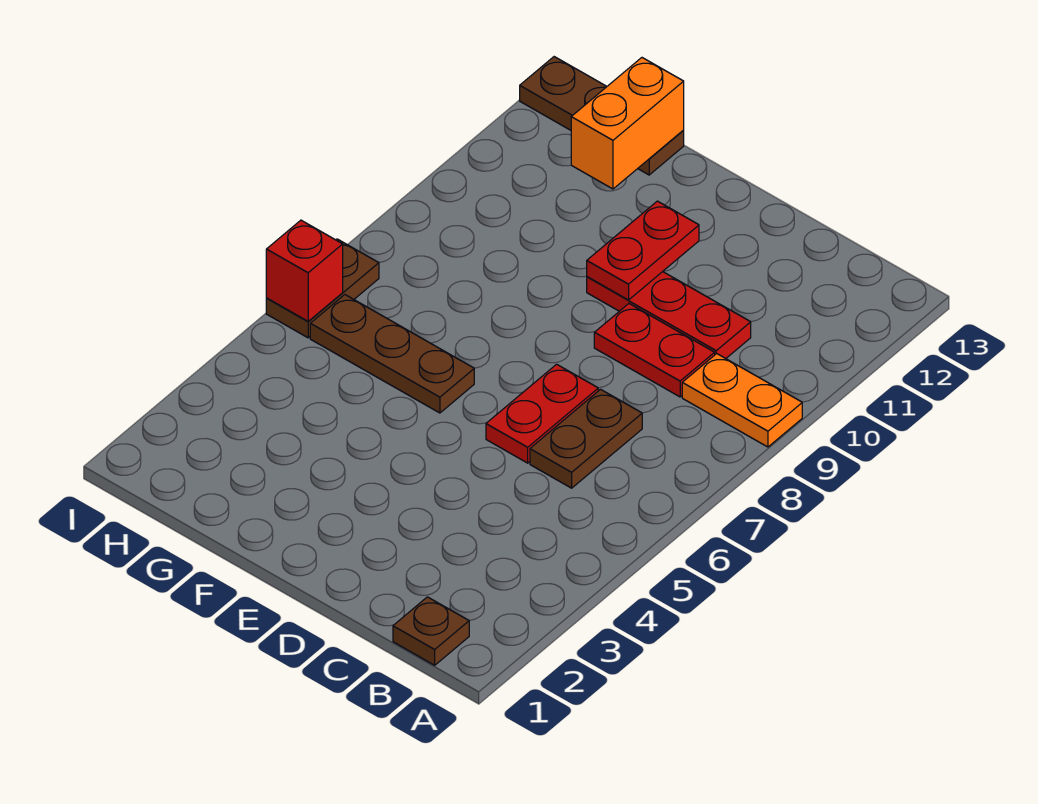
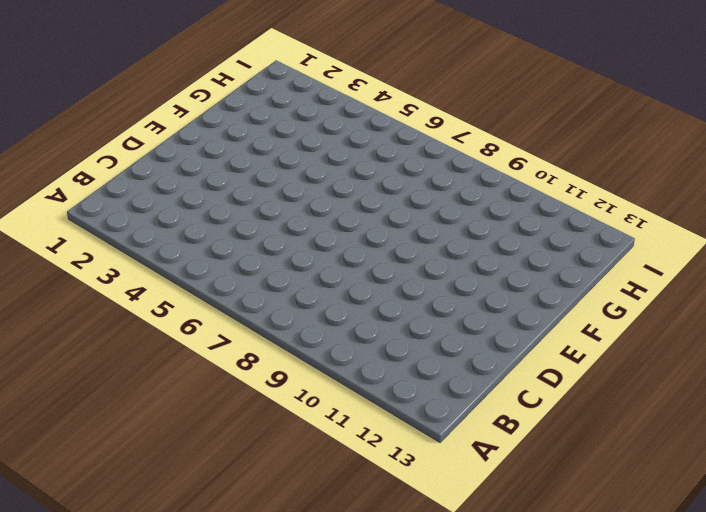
none -> orange 1x2 plate [682,354,802,447]
none -> brown 1x1 plate [393,597,469,665]
none -> brown 1x2 plate [530,389,642,488]

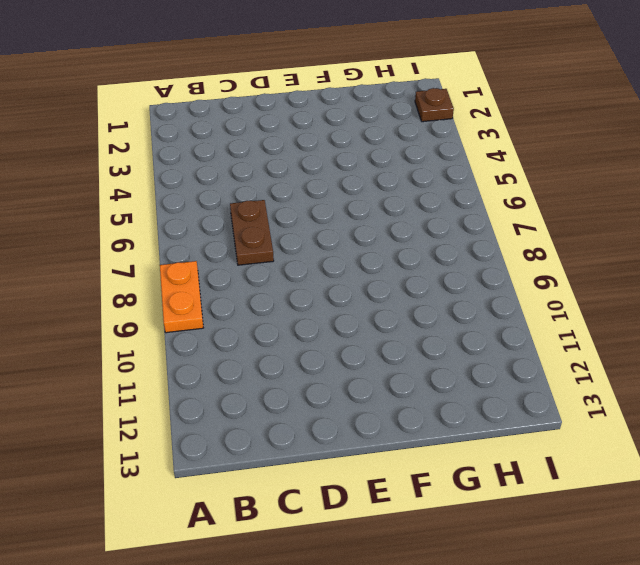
orange 1x2 plate [160,261,203,333] -> orange 1x2 plate turned to [682,354,802,447]
brown 1x1 plate [415,88,454,122] -> brown 1x1 plate moved to [393,597,469,665]
none -> red 1x2 plate [594,304,715,397]
none -> red 1x3 plate [587,272,751,358]
none -> red 1x2 plate [486,364,598,463]

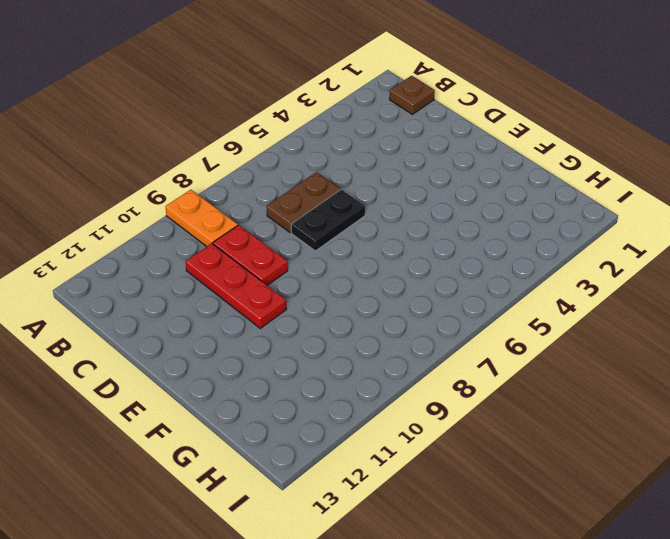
black 1x2 plate [291,189,365,251] -> red 1x2 plate [486,364,598,463]
none -> brown 1x3 plate [310,295,474,413]
none -> brown 1x3 plate [520,57,684,175]
none -> brown 1x2 plate [266,239,379,338]

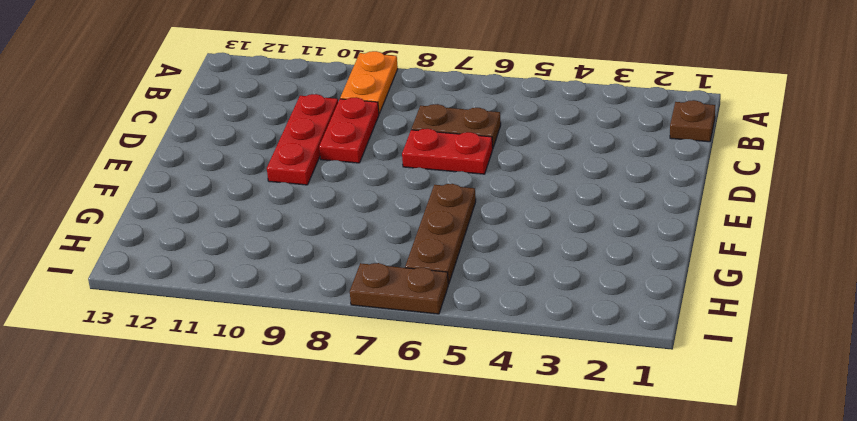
none -> brown 1x3 plate [520,57,684,175]
none -> red 1x2 plate [587,201,699,300]
none -> orange 1x2 brick [571,58,684,189]

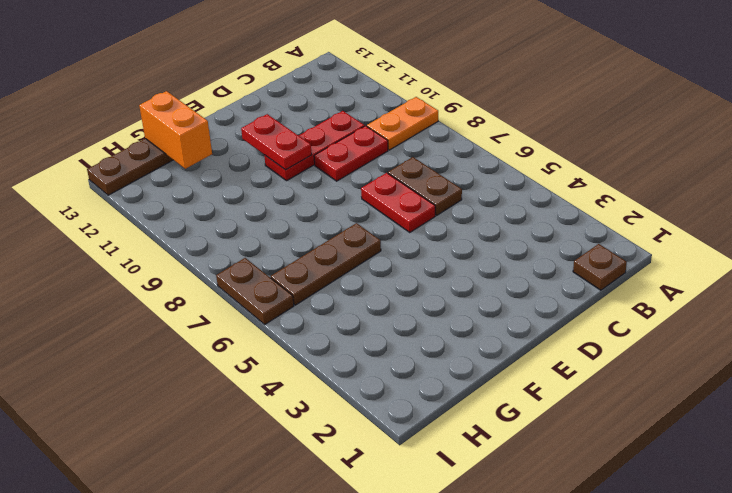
none -> red 1x1 brick [266,220,343,321]

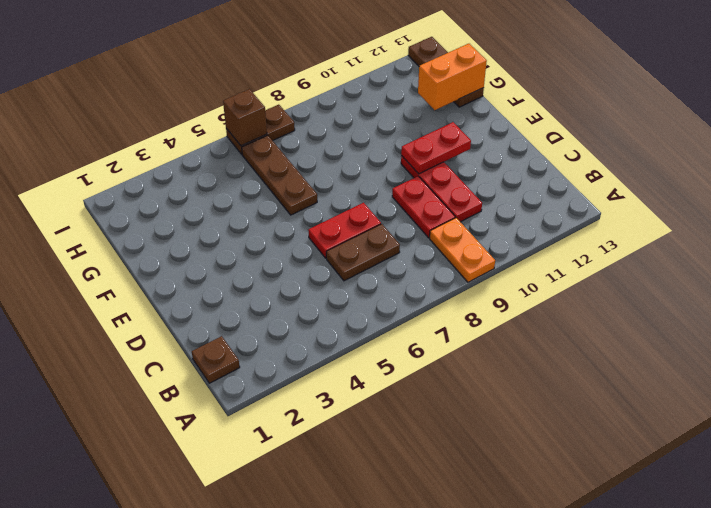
brown 1x1 brick [223,89,267,146] -> red 1x1 brick [266,220,343,321]

